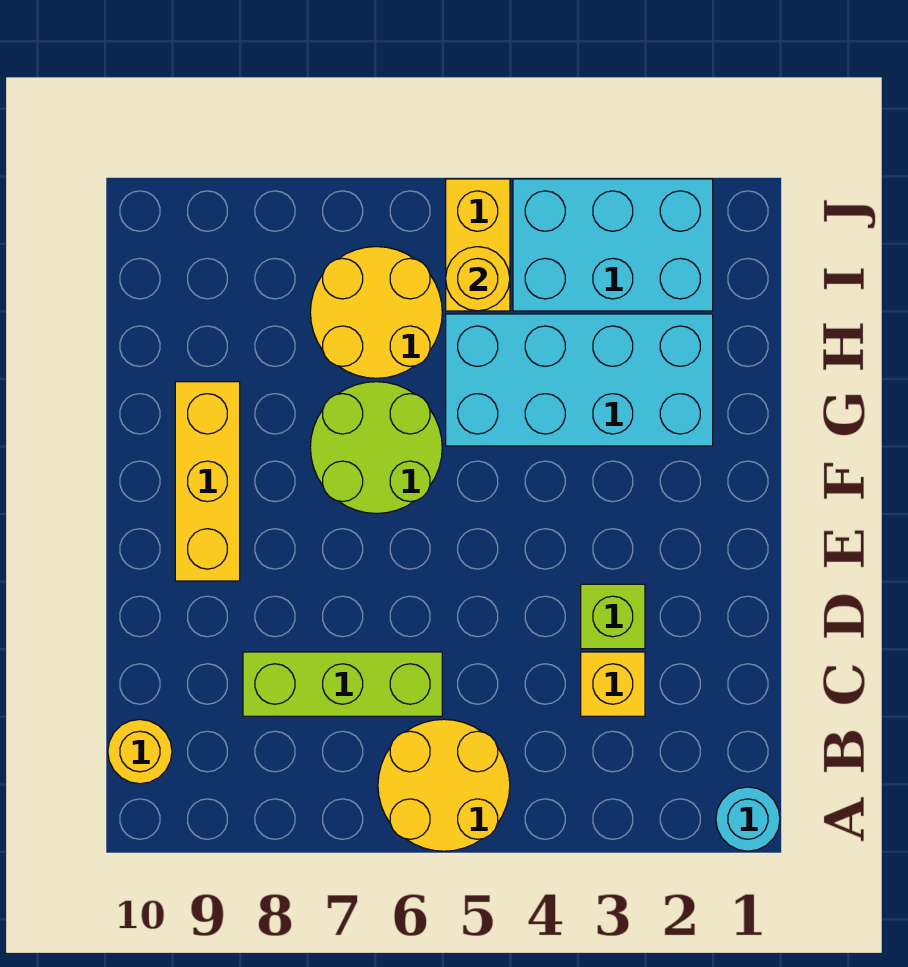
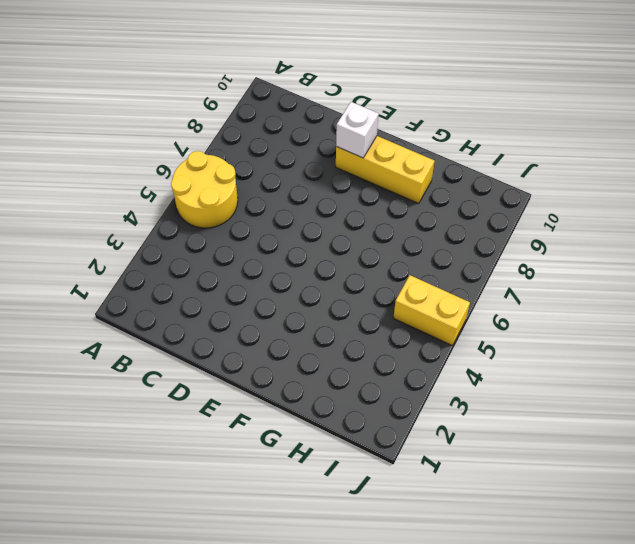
white 1x1 brick [336,102,379,158] -> none
none -> cyan 1x1 round brick [716,787,780,851]
none -> yellow 1x1 round brick [108,719,172,784]
none -> yellow 1x1 brick [581,652,645,716]

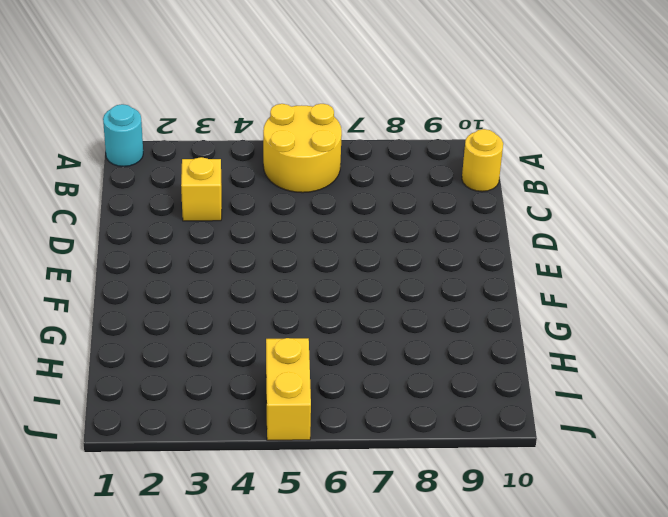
none -> lime 1x3 brick [243,652,442,716]
none -> lime 1x1 brick [581,584,645,649]
none -> yellow 1x3 brick [175,382,240,581]

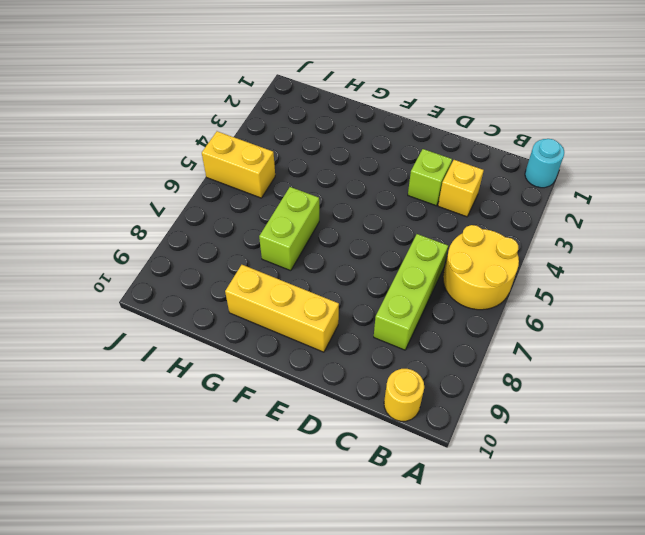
lime 1x2 brick [259,187,319,271] -> lime 2x2 round brick [310,382,442,514]
none -> cyan 2x4 brick [446,314,713,446]
none -> yellow 2x2 round brick [310,247,442,378]
none -> cyan 2x3 brick [513,179,713,311]

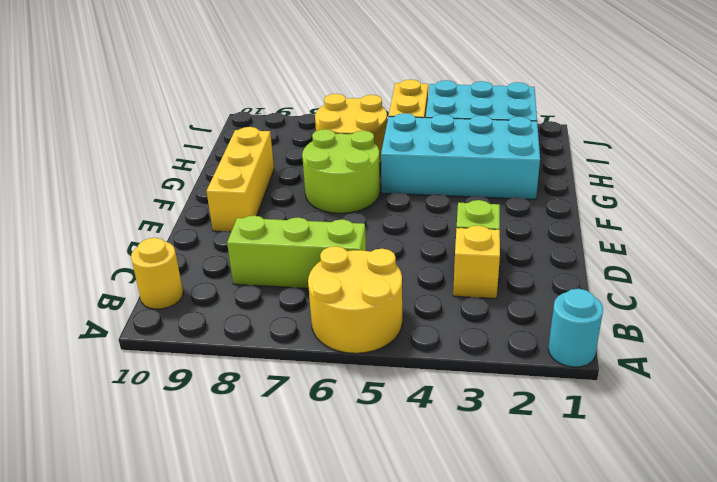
none -> yellow 1x1 round brick [446,247,510,311]

